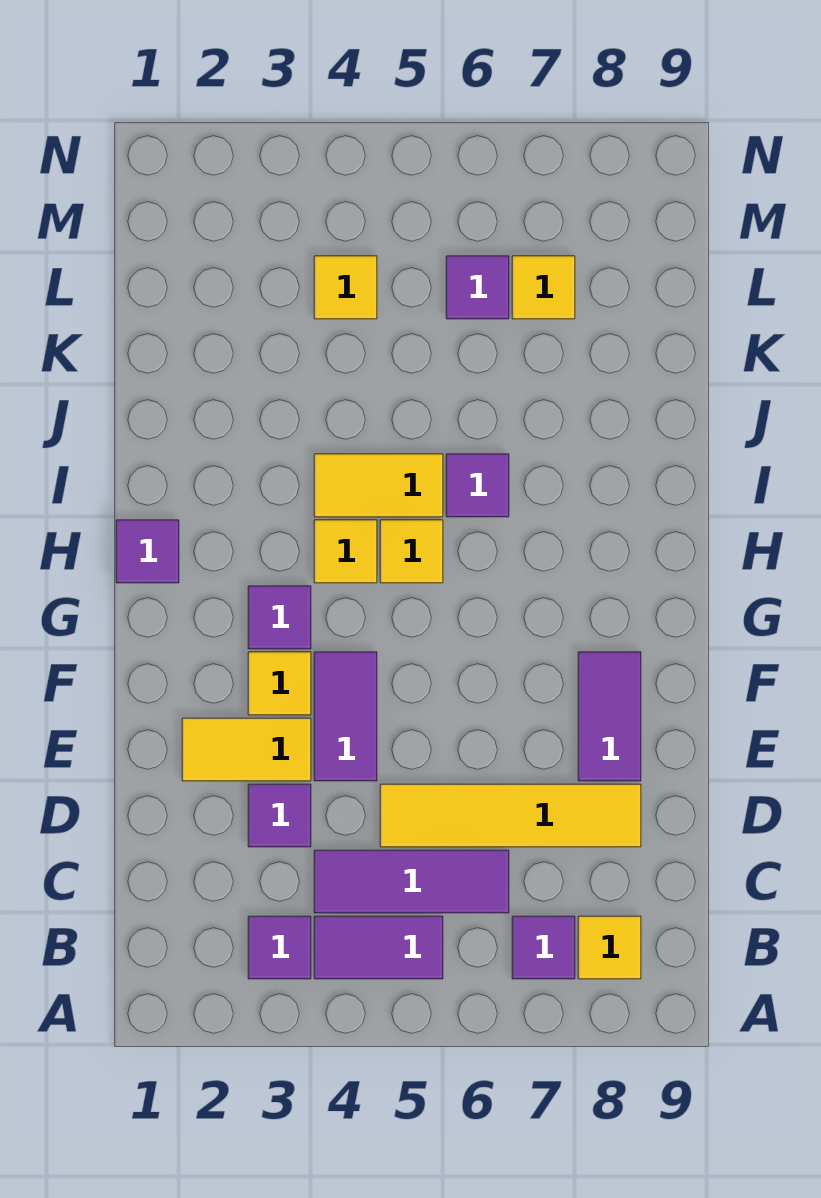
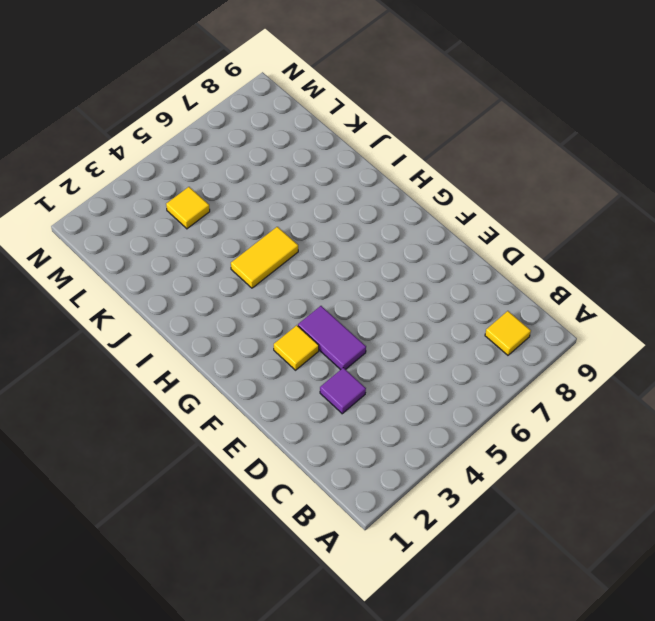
none -> purple 1x1 tile [248,916,311,979]
none -> purple 1x2 tile [314,916,443,979]
none -> purple 1x1 tile [512,916,575,979]

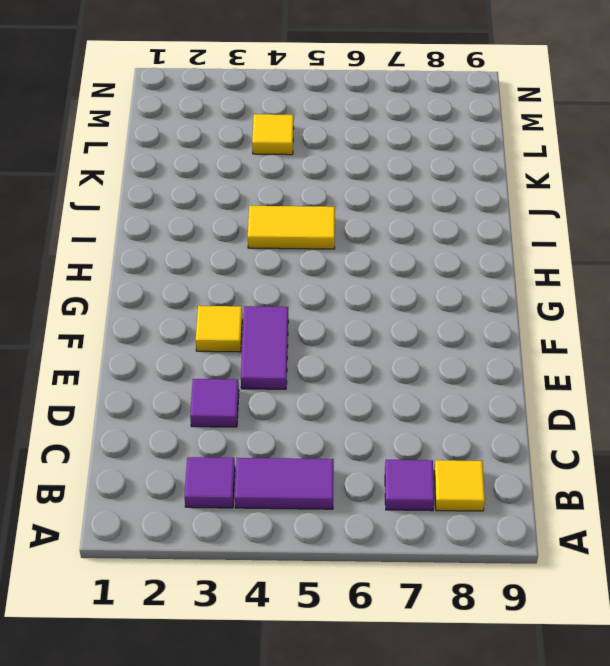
none -> purple 1x3 tile [314,850,509,913]
none -> yellow 1x4 tile [380,784,641,847]
none -> yellow 1x2 tile [182,718,311,781]

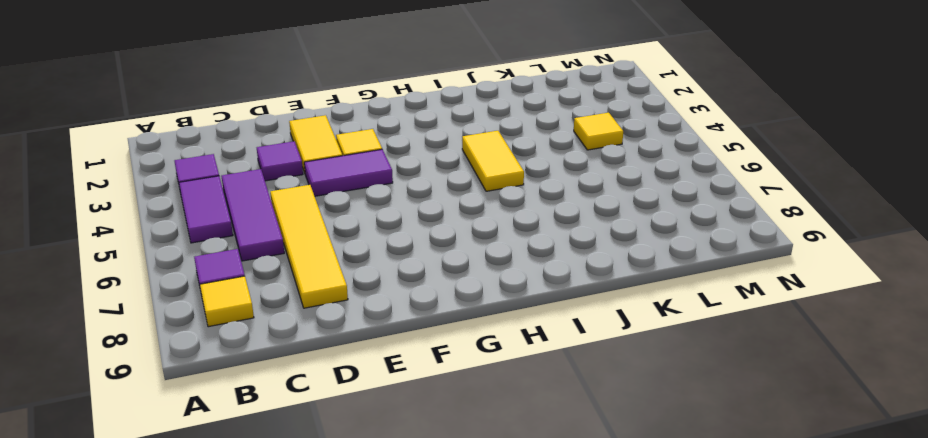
none -> purple 1x2 tile [578,652,641,781]
none -> purple 1x1 tile [248,586,311,649]
none -> purple 1x1 tile [116,520,179,583]

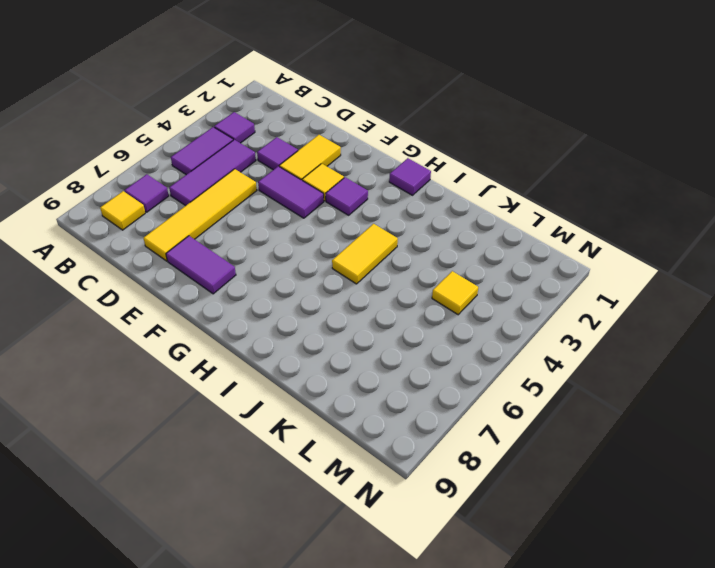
none -> yellow 1x1 tile [314,520,377,583]
none -> yellow 1x1 tile [380,520,443,583]
none -> purple 1x1 tile [446,454,509,517]

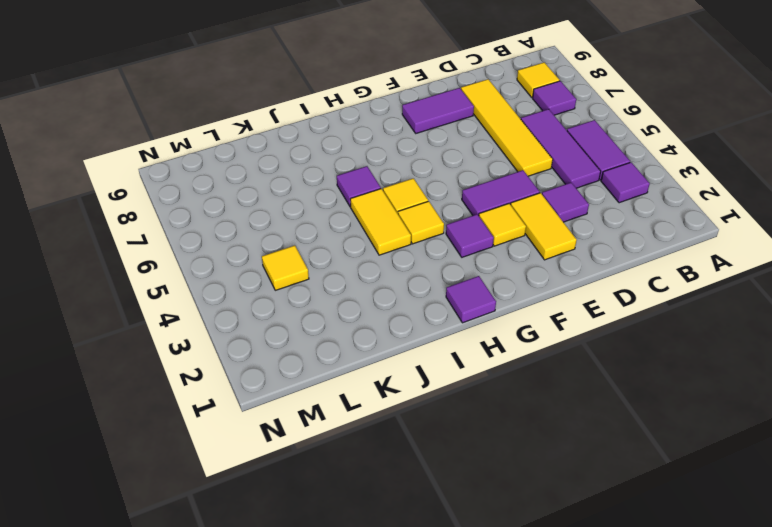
none -> purple 1x1 tile [446,256,509,319]
none -> yellow 1x1 tile [512,256,575,319]

